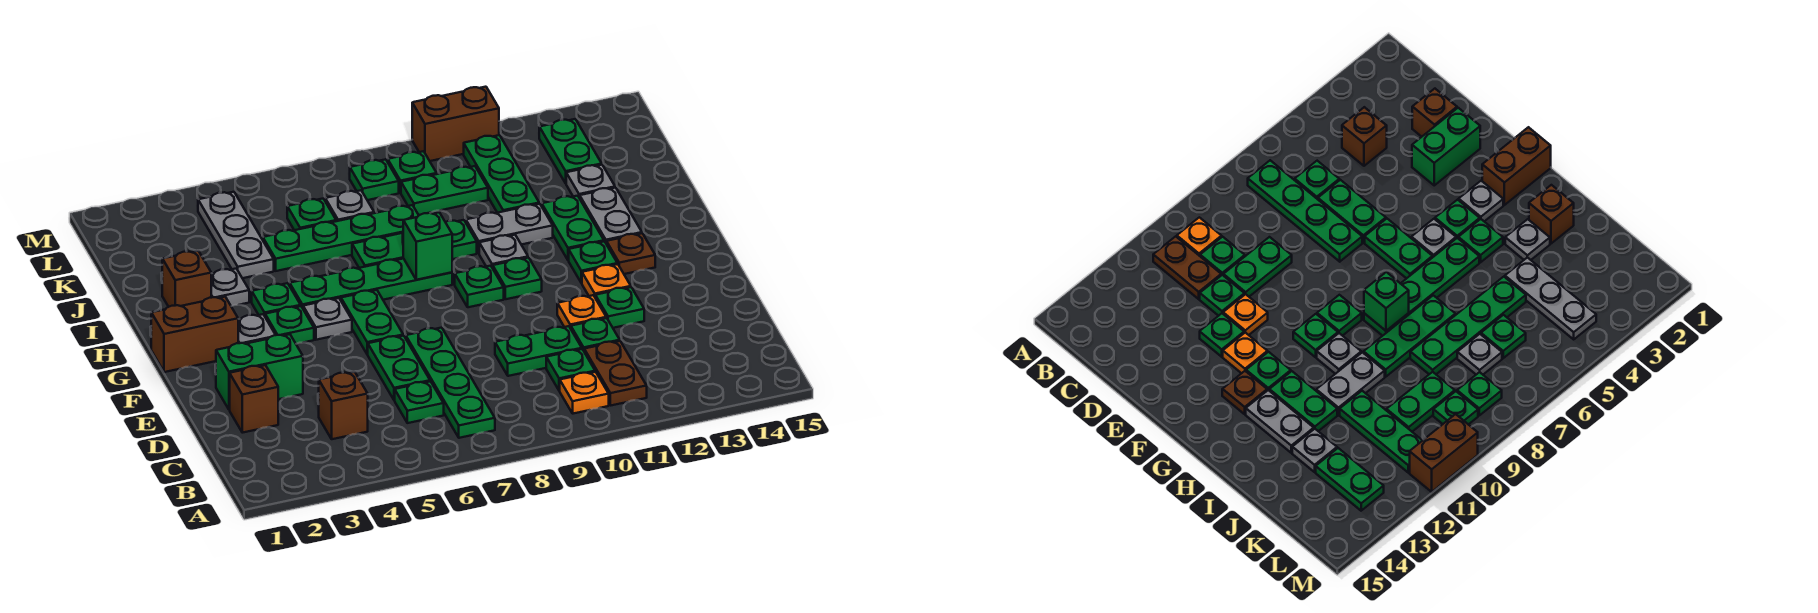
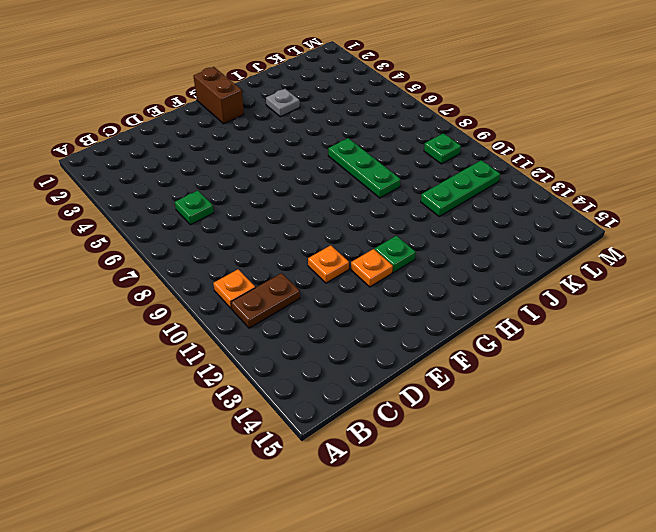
none -> green 1x4 plate [406,328,495,438]
none -> brown 1x1 brick [319,372,368,439]
none -> green 1x1 plate [546,349,595,391]
none -> brown 1x1 brick [230,365,278,433]

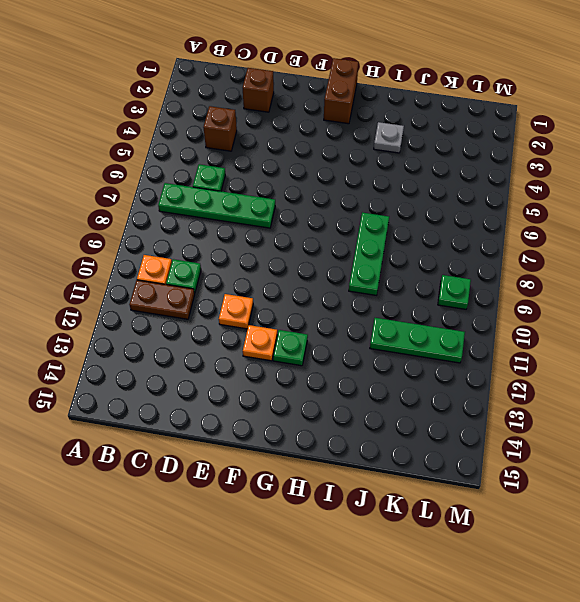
none -> green 1x2 plate [367,336,430,400]
none -> green 1x2 plate [495,326,582,376]
none -> green 1x1 plate [571,318,620,351]
none -> green 1x2 brick [216,334,303,410]

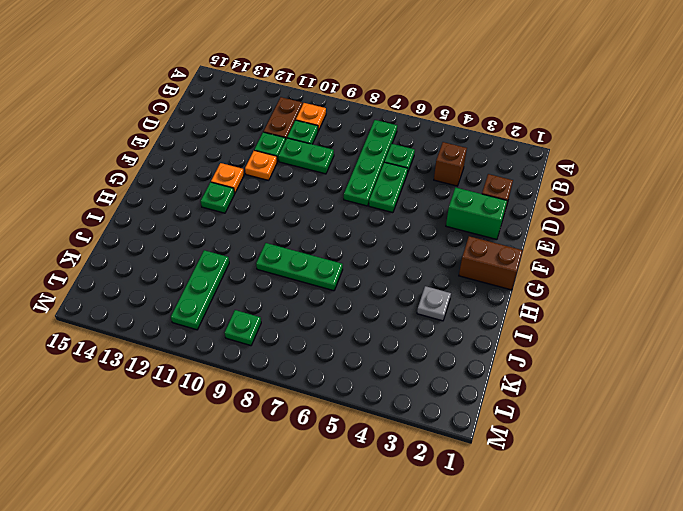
none -> green 1x1 plate [595,287,644,328]
none -> green 1x2 plate [341,290,403,354]
none -> grey 1x1 plate [238,314,275,344]
none -> green 1x1 plate [265,306,314,344]

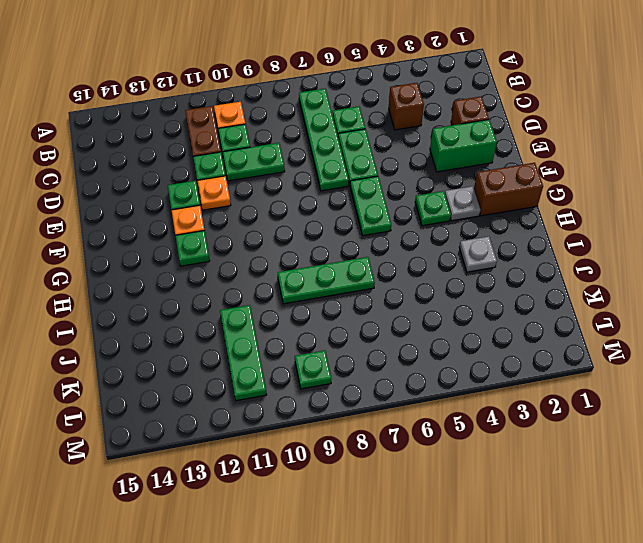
none -> grey 1x1 plate [303,298,352,340]
none -> green 1x1 plate [455,266,504,307]
none -> green 1x1 plate [493,258,542,299]
none -> brown 1x1 plate [606,233,655,274]

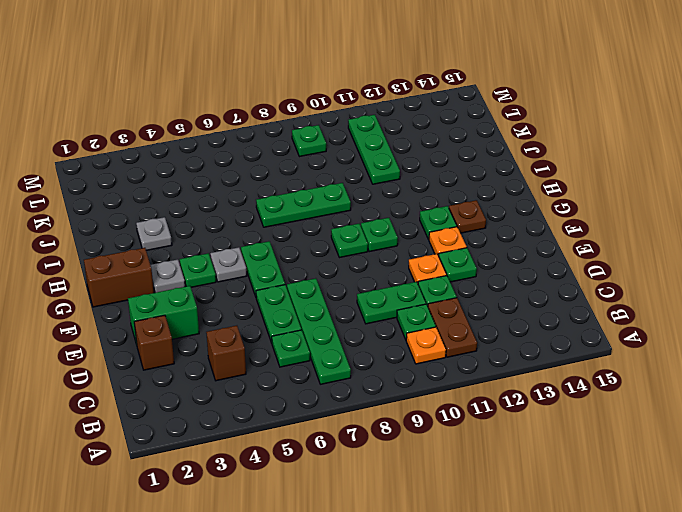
none -> green 1x1 plate [252,283,301,316]
none -> green 1x4 plate [290,258,452,308]
none -> grey 1x1 plate [479,235,528,268]
none -> green 1x2 plate [542,196,604,260]

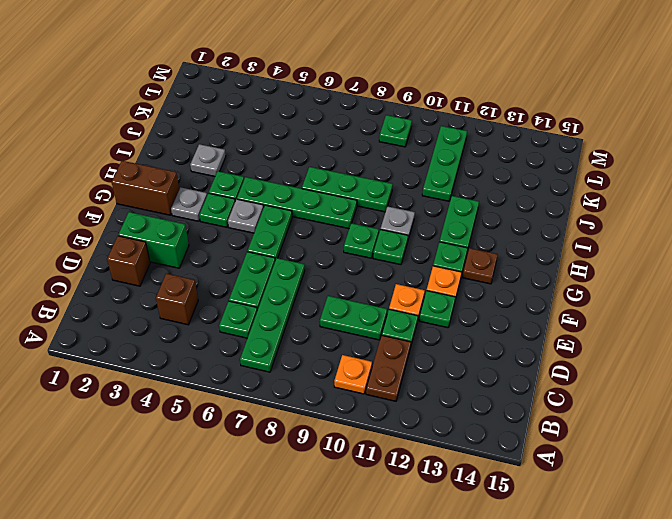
none -> green 1x1 plate [546,349,595,391]
none -> grey 1x2 plate [580,188,642,243]
none -> brown 1x1 brick [162,251,212,307]
none -> grey 1x2 plate [466,204,553,253]

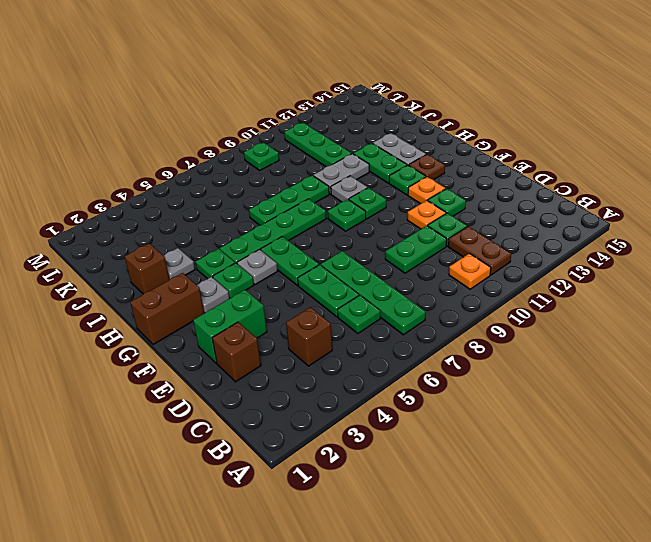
none -> green 1x1 plate [546,349,595,391]
none -> grey 1x3 plate [198,192,274,278]
none -> green 1x4 plate [263,205,419,271]
none -> grey 1x1 plate [566,165,615,198]

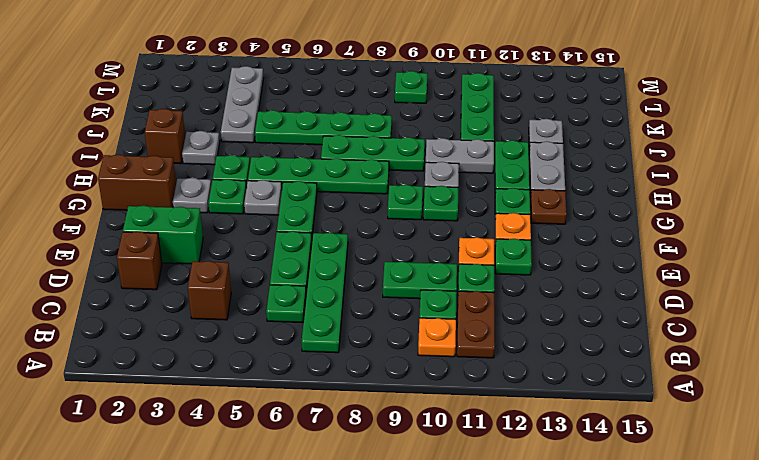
none -> green 1x1 plate [287,199,336,230]
none -> grey 1x1 plate [325,190,374,221]
none -> green 1x2 plate [401,166,488,215]
none -> green 1x2 plate [539,119,602,183]

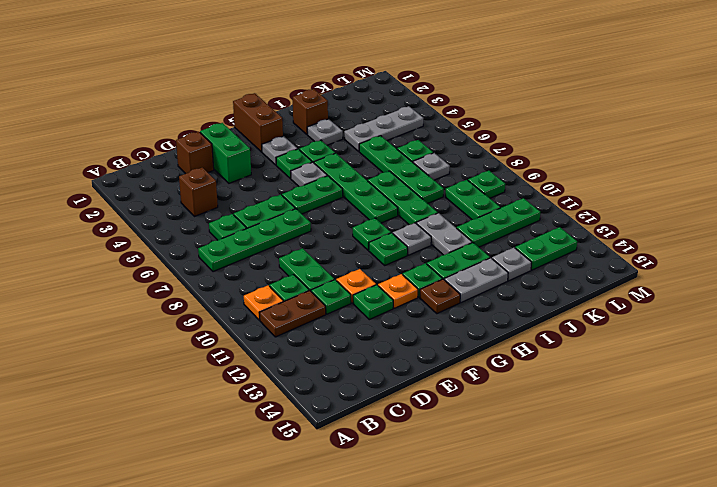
none -> green 1x1 plate [350,159,399,200]
none -> brown 1x2 brick [412,87,499,161]
none -> green 1x1 brick [403,212,452,280]

